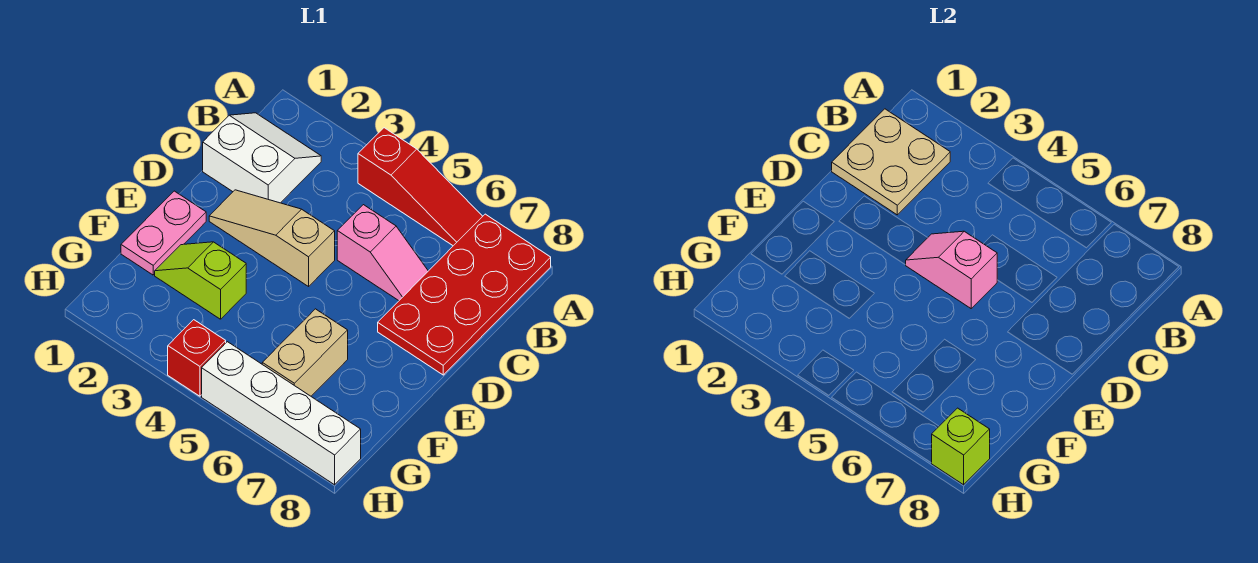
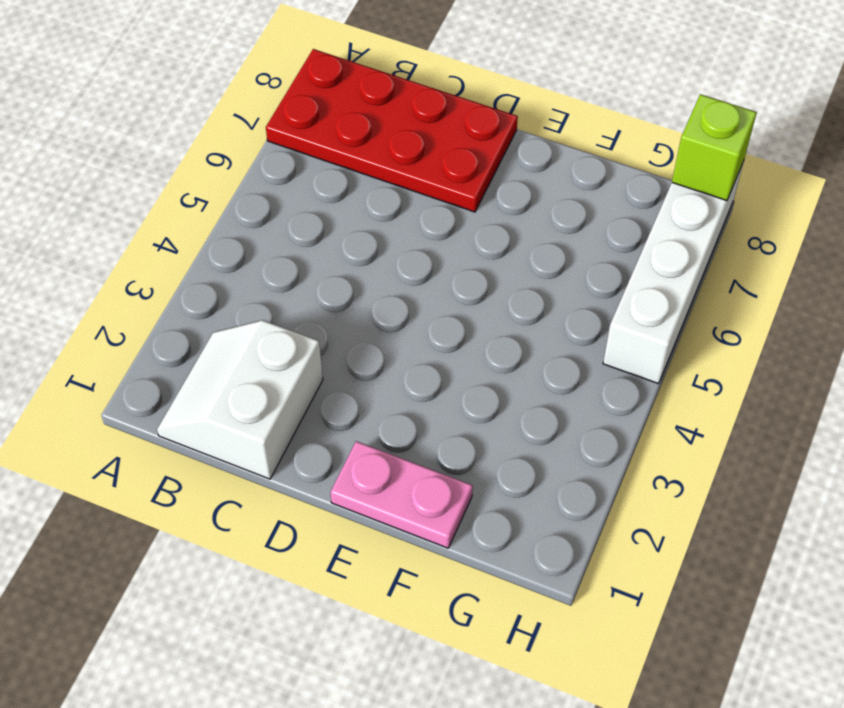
none -> red 1x3 slope [358,128,483,246]
none -> pink 1x2 slope [337,205,428,301]
none -> tan 1x3 slope [209,190,335,286]

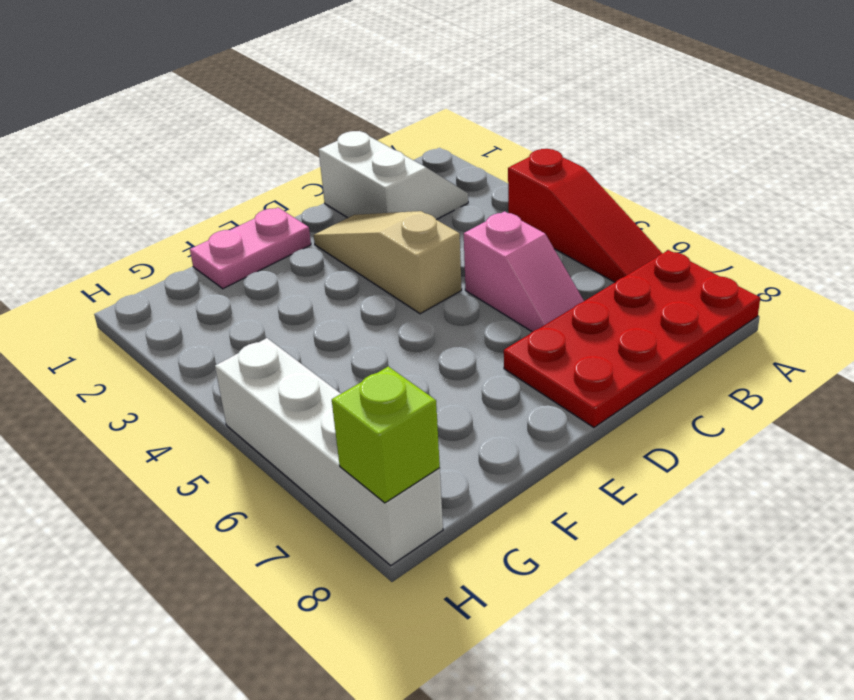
none -> lime 1x2 slope [155,242,246,319]
none -> tan 1x2 brick [262,309,348,396]
none -> red 1x1 brick [168,320,226,396]

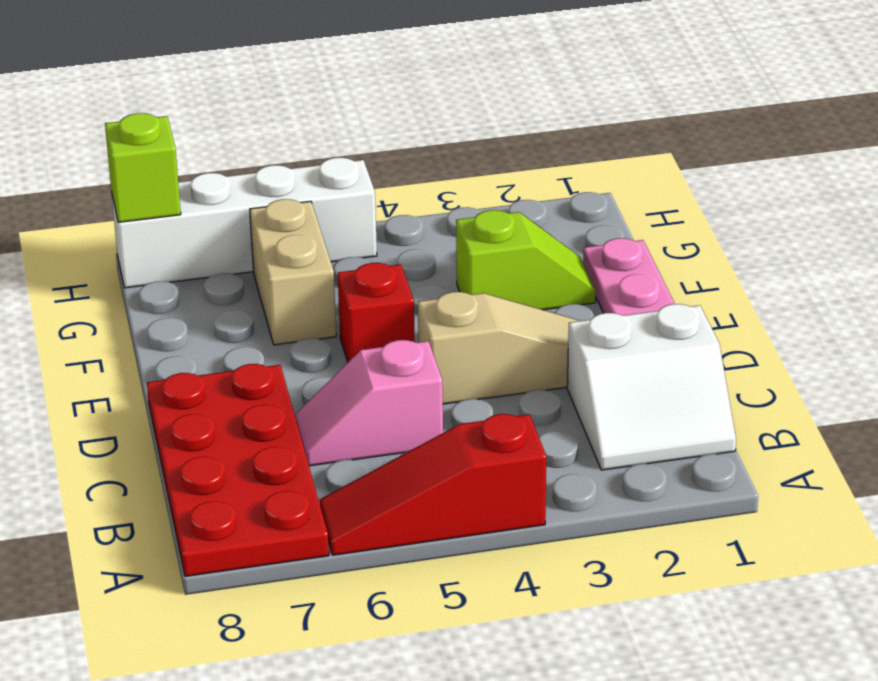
red 1x1 brick [338,263,415,362] -> red 1x1 brick moved to [168,320,226,396]
none -> tan 2x2 plate [832,109,950,215]
none -> pink 1x2 slope [906,231,997,308]

